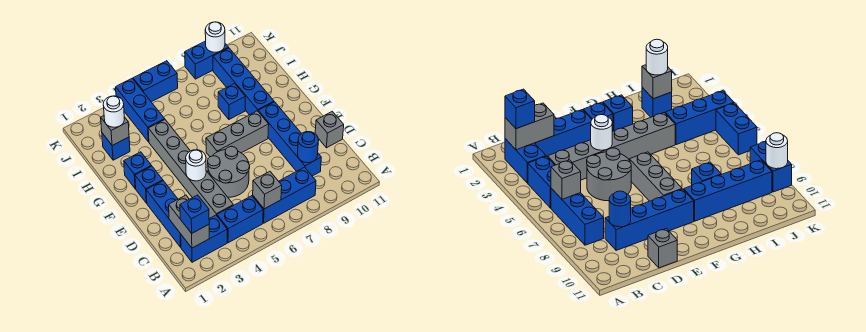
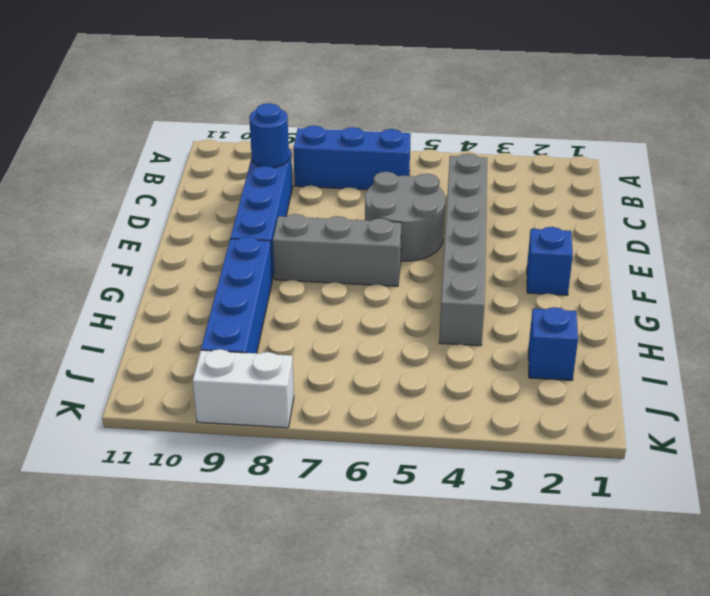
white 1x2 brick [193,349,294,428] -> blue 1x2 brick [185,41,229,79]
none -> blue 1x2 brick [181,215,227,262]
none -> blue 1x2 brick [217,196,263,243]
none -> blue 1x3 brick [146,181,181,247]

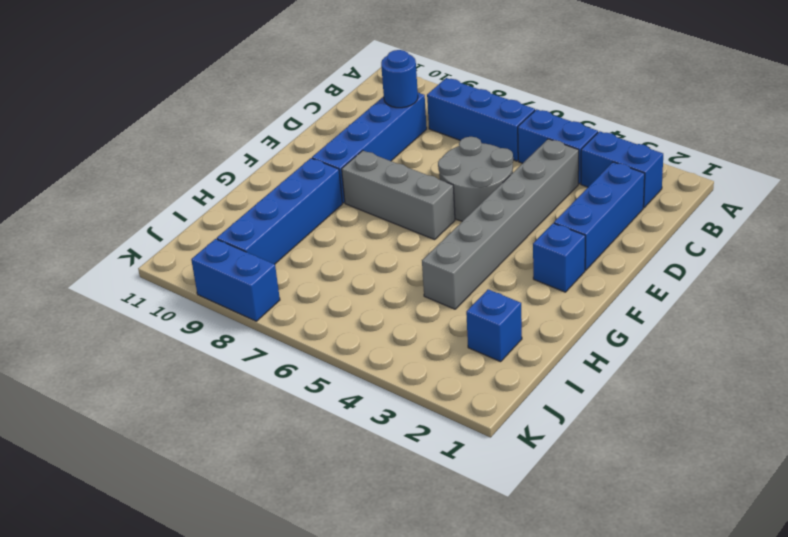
none -> grey 1x1 brick [315,111,344,148]
none -> blue 1x1 brick [124,152,151,189]
none -> blue 1x1 brick [218,84,245,119]

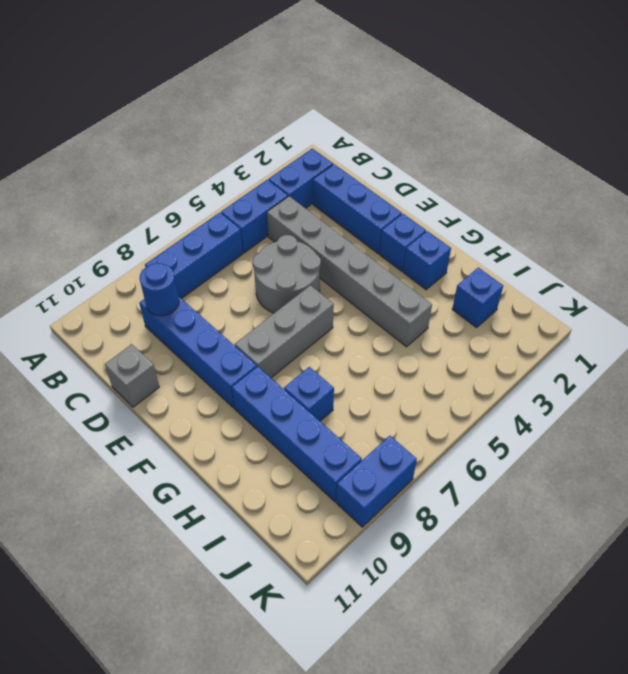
none -> blue 1x3 brick [116,79,165,142]
none -> blue 1x2 brick [133,61,178,102]
none -> grey 1x2 brick [169,195,209,248]

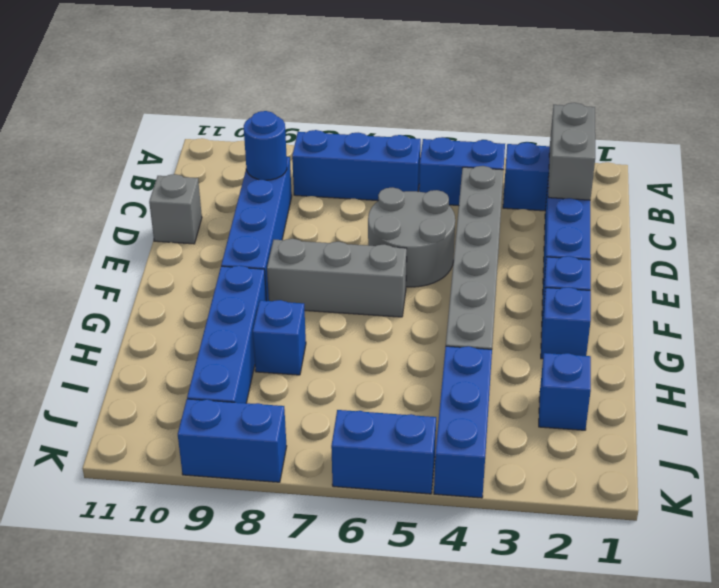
none -> grey 1x1 brick [253,171,282,209]
none -> white 1x1 round brick [186,150,206,181]
none -> grey 1x1 brick [101,116,129,145]

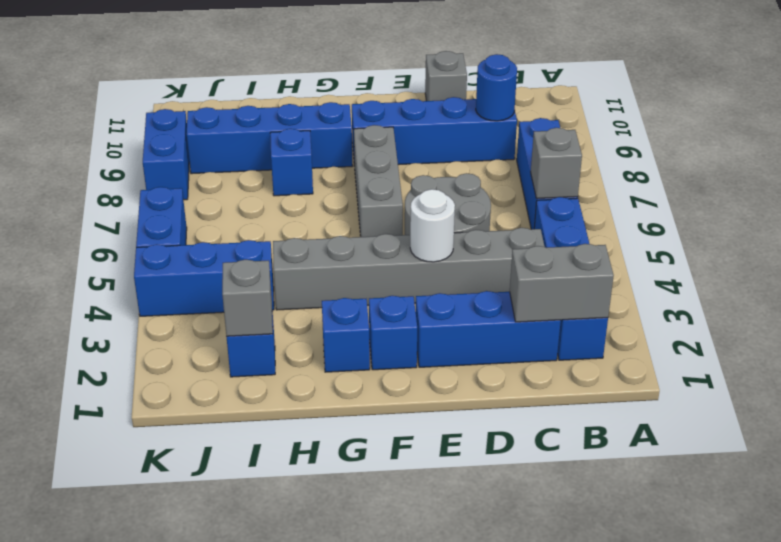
none -> white 1x1 round brick [205,22,225,52]
none -> blue 1x1 brick [180,195,209,233]
none -> white 1x1 round brick [103,96,124,127]

